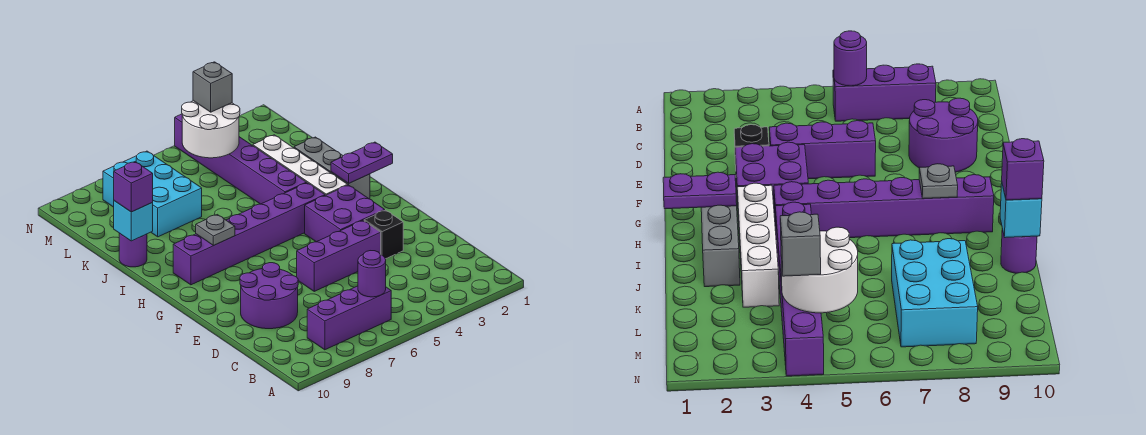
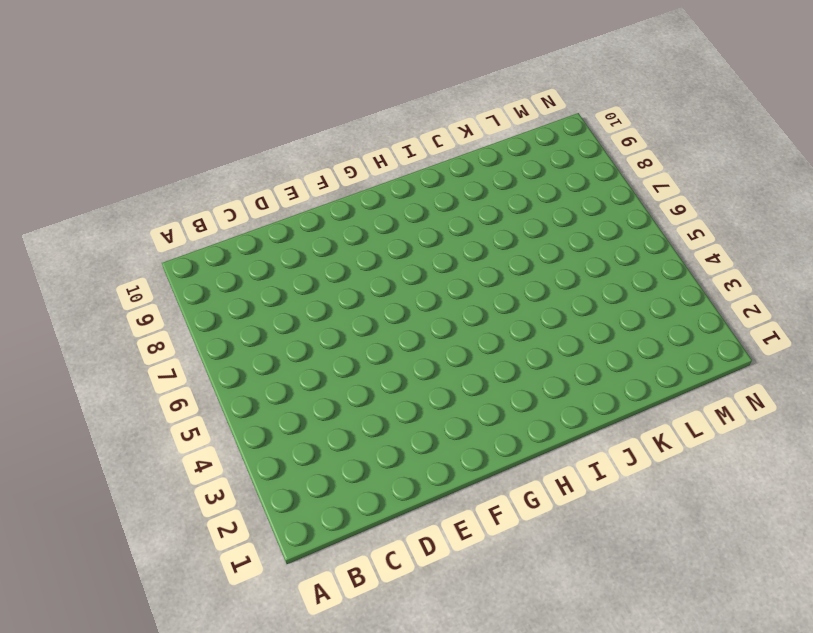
none -> purple 1x3 brick [307,286,391,350]
none -> purple 2x2 round brick [240,263,298,329]
none -> black 1x1 brick [364,210,403,259]

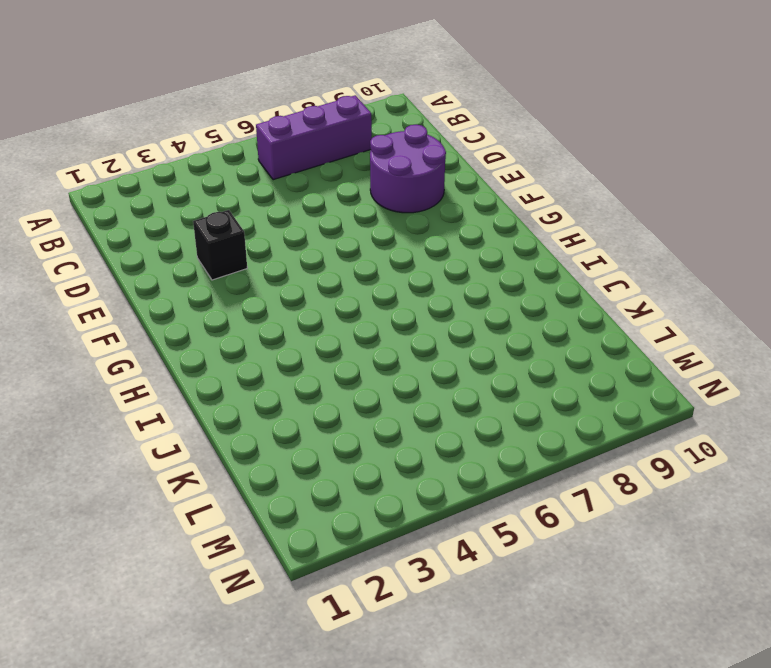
none -> purple 1x3 brick [297,221,381,291]
none -> purple 2x2 brick [305,185,385,242]
none -> grey 1x3 brick [294,137,370,199]

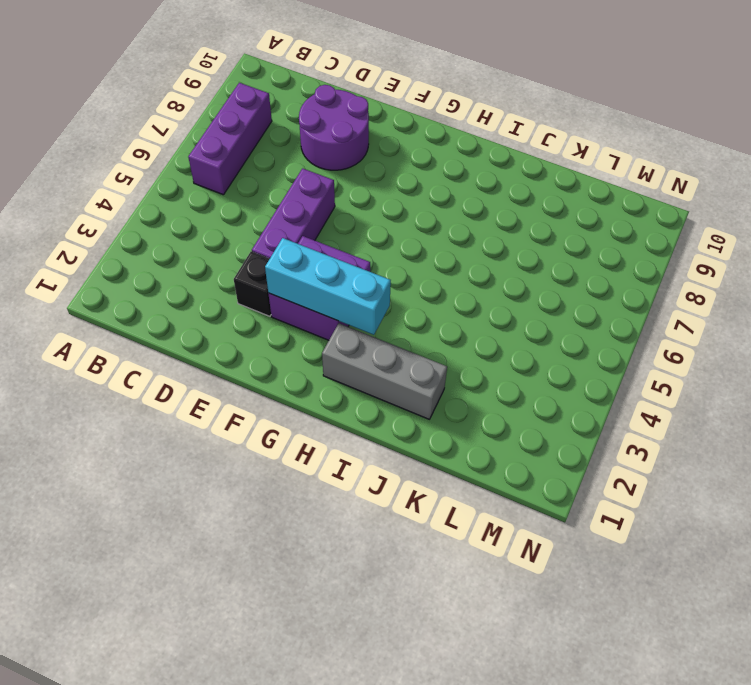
cyan 1x3 brick [265,238,391,335] -> none
none -> white 1x4 brick [253,135,347,195]
none -> purple 1x6 brick [173,183,325,285]
none -> purple 1x6 brick [175,114,307,204]

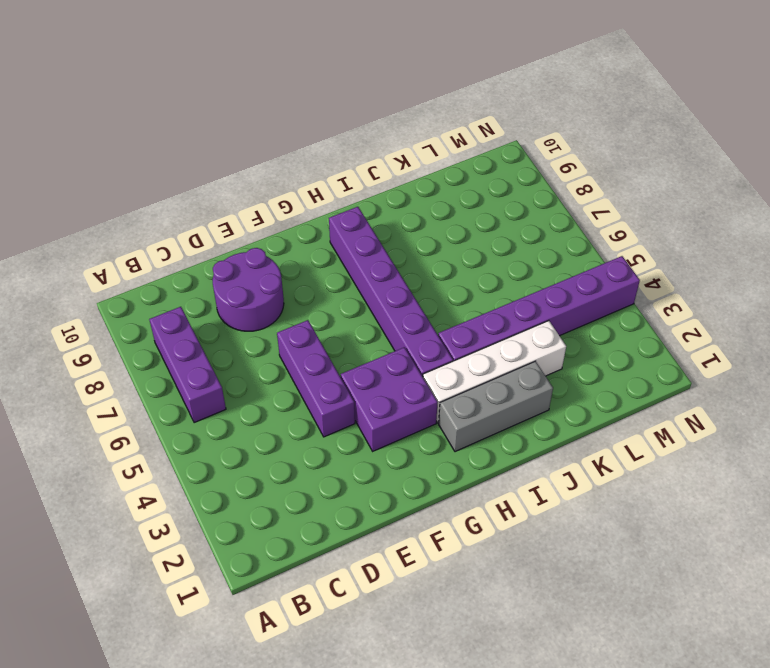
none -> black 1x1 brick [364,210,403,259]
none -> purple 1x1 round brick [119,233,147,267]
none -> cyan 2x3 brick [103,151,202,237]

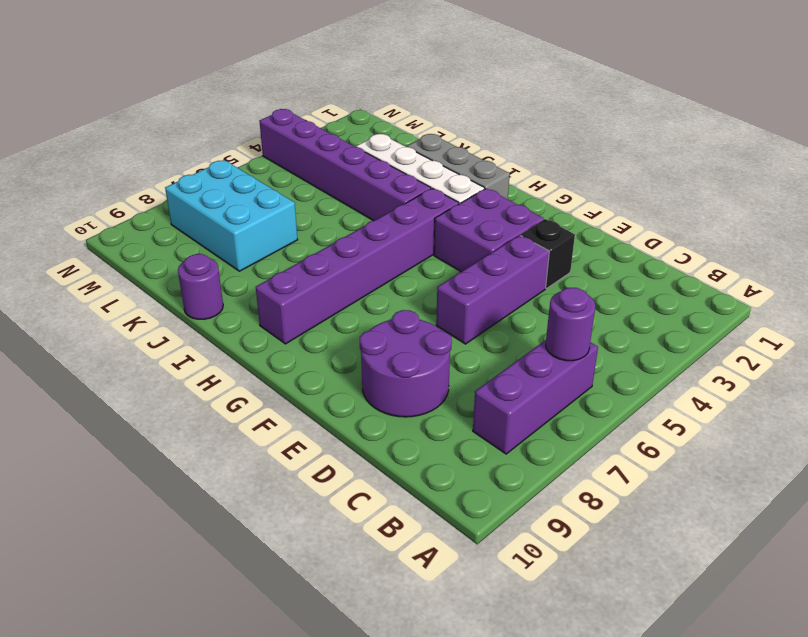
none -> purple 1x2 plate [331,142,393,183]
none -> grey 1x1 plate [196,215,235,245]
none -> cyan 1x1 brick [114,201,153,241]

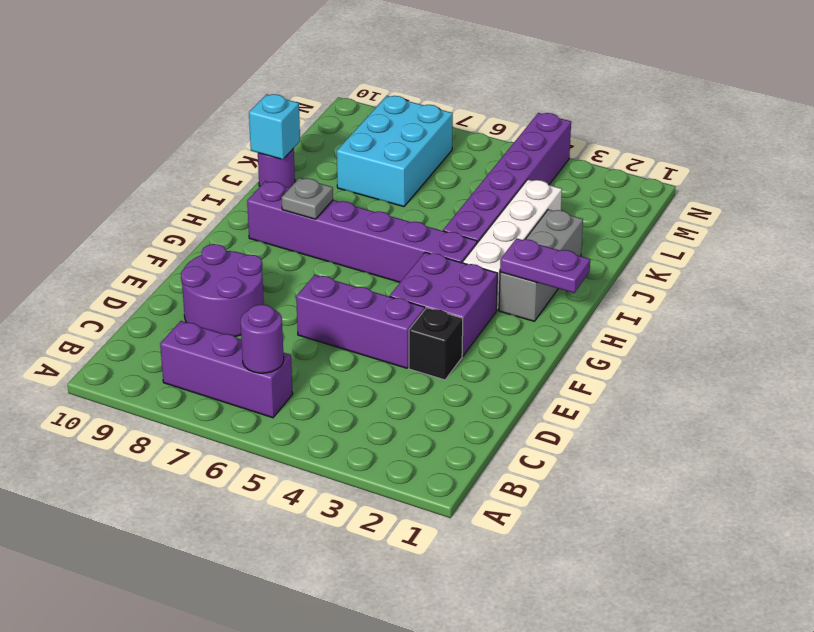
none -> white 2x2 round brick [182,101,240,158]
none -> purple 1x1 brick [114,162,153,212]
none -> grey 1x1 brick [193,62,232,112]

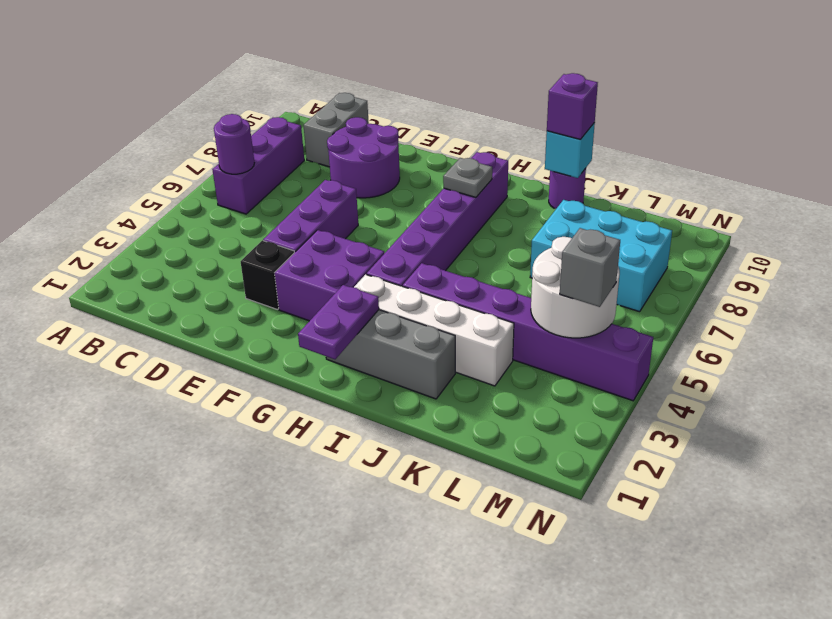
grey 1x2 brick [303,93,369,167] -> none

